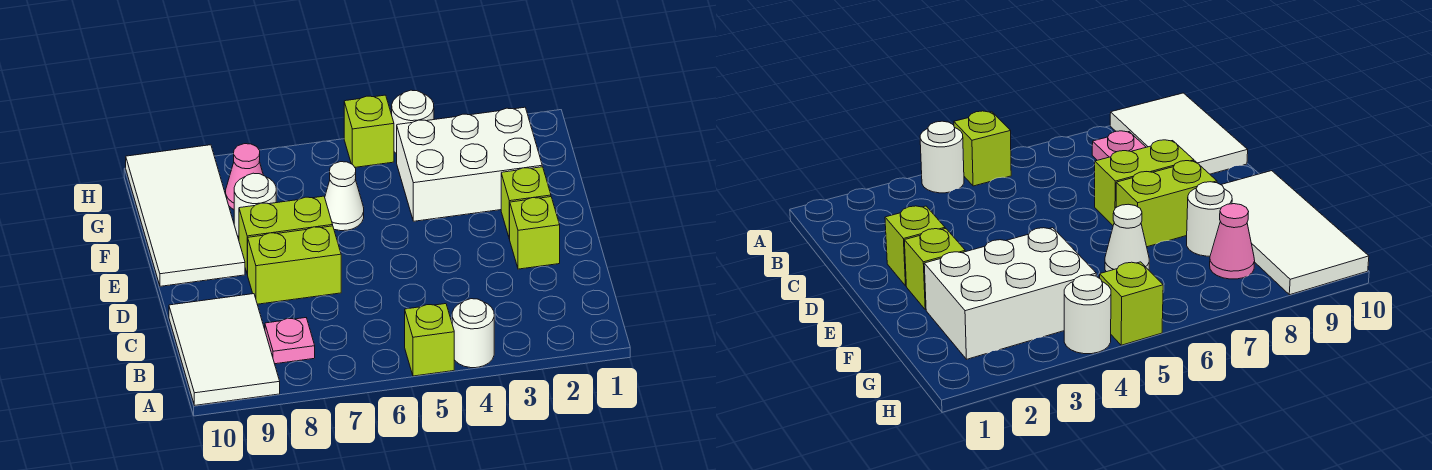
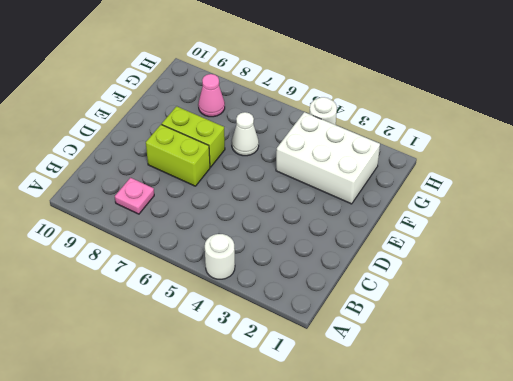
none -> lime 1x1 brick [405,304,454,376]
none -> white 2x3 tile [169,294,280,405]
none -> lime 1x1 brick [510,197,560,269]

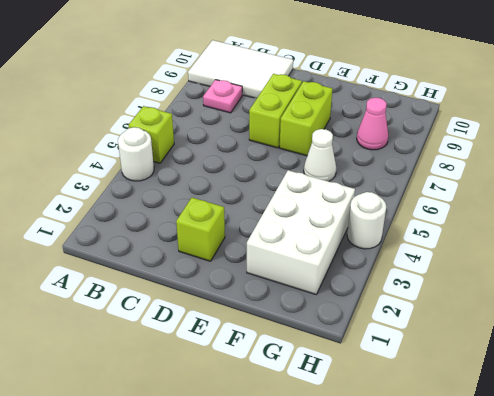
none -> lime 1x1 brick [501,167,551,239]
none -> white 2x4 tile [126,145,245,286]
none -> white 1x1 round brick [234,173,276,237]

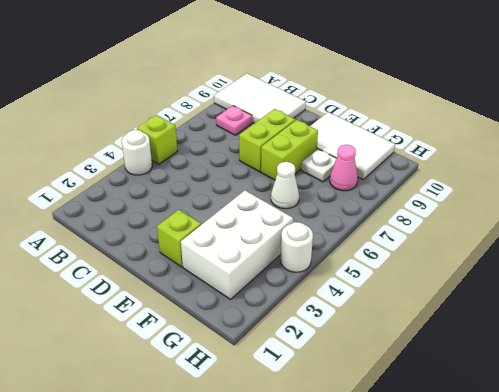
white 2x3 tile [310,112,395,179] -> white 2x4 tile [126,145,245,286]
white 1x1 plate [301,149,337,182] -> white 1x1 round brick [234,173,276,237]
none -> lime 1x1 brick [510,197,560,269]
none -> lime 1x1 brick [344,95,394,167]

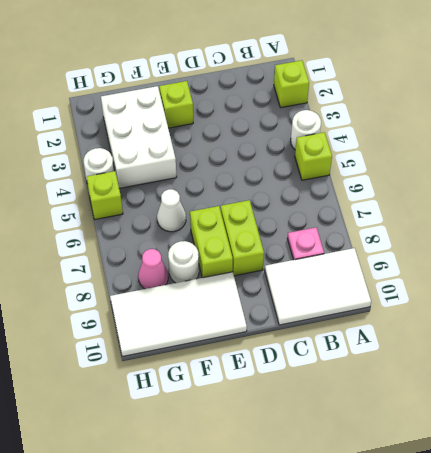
lime 1x1 brick [274,60,309,108] -> lime 1x1 brick moved to [510,197,560,269]

